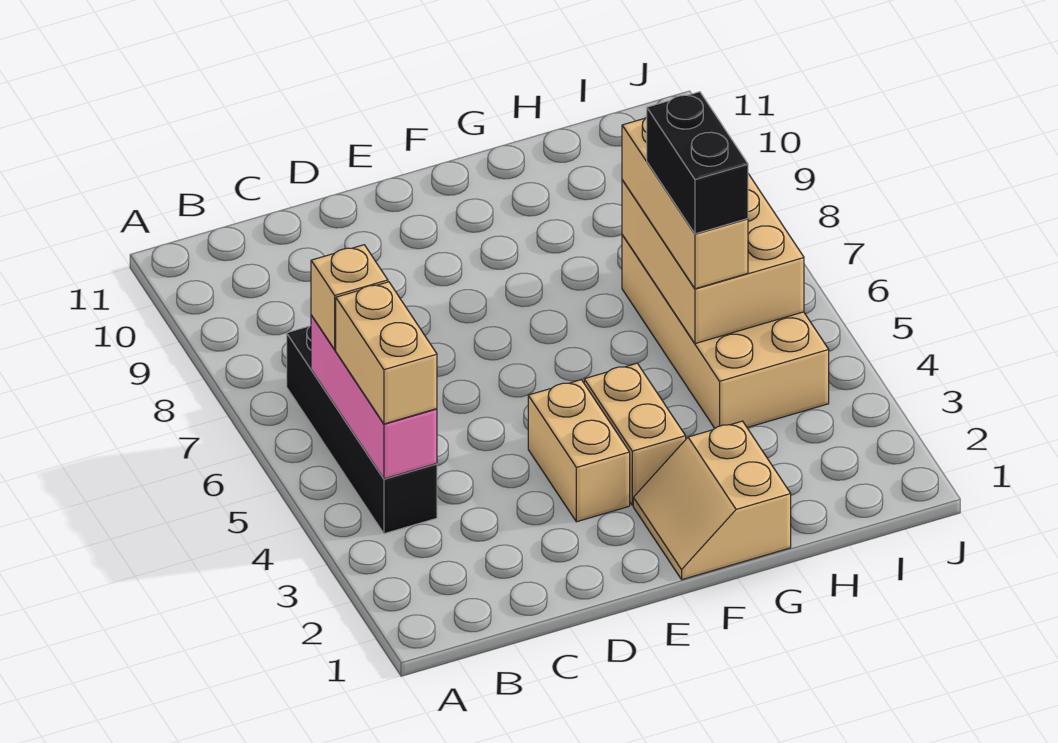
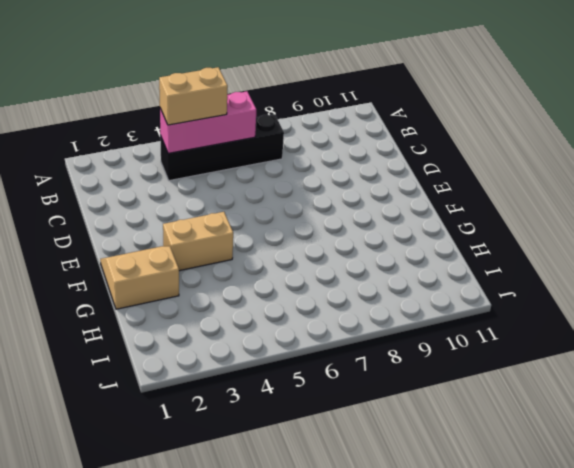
none -> tan 1x2 brick [528,380,630,522]
none -> tan 2x4 brick [622,235,829,428]

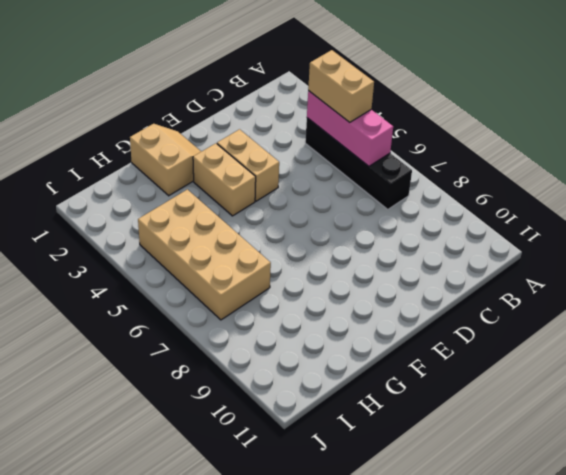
none -> tan 2x3 brick [622,174,804,344]
none -> tan 1x1 brick [311,245,388,350]

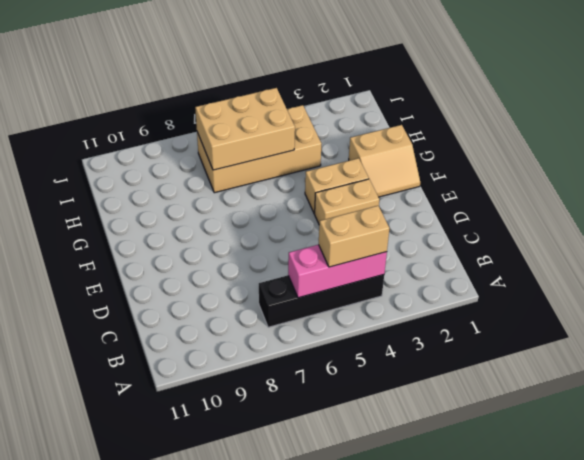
none -> tan 1x1 brick [311,245,388,350]
none -> tan 1x3 brick [622,117,748,289]

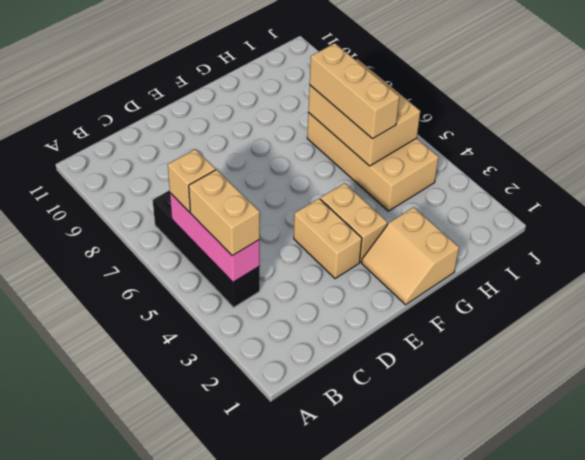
none -> black 1x2 brick [647,92,748,234]

